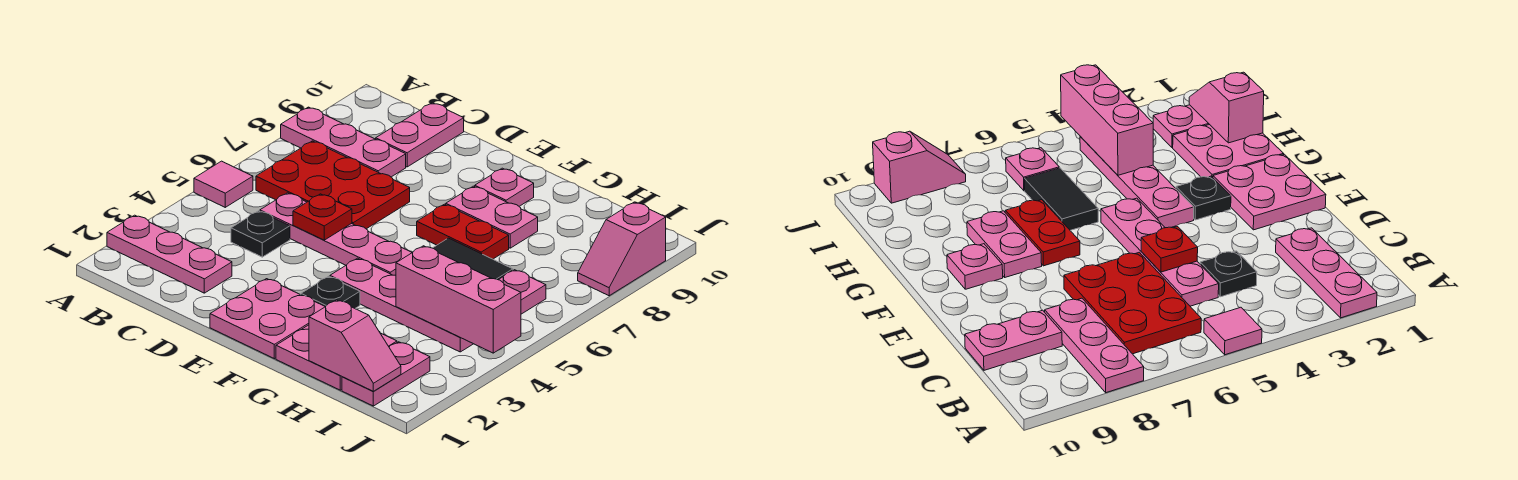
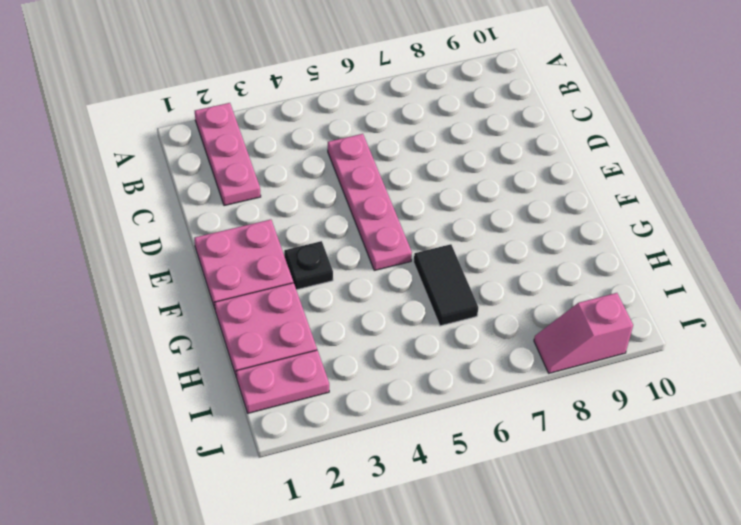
none -> pink 1x1 tile [194,161,253,207]
none -> pink 1x3 plate [281,107,406,177]
none -> red 2x3 plate [256,141,410,229]

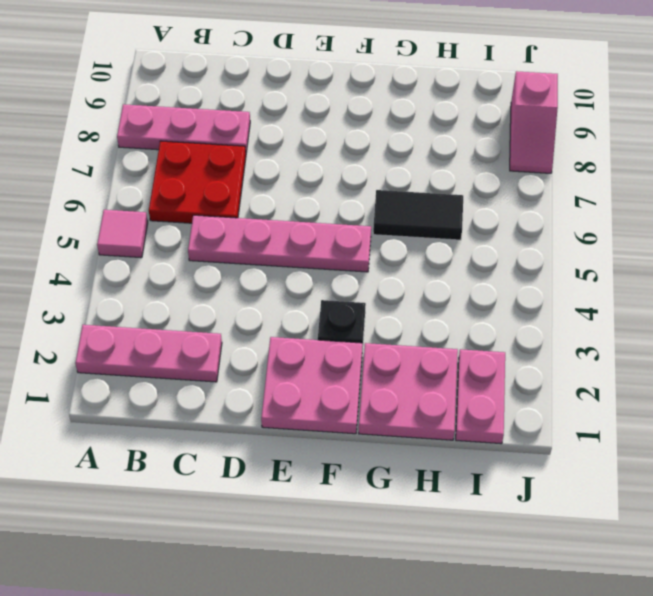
red 2x2 plate [149,141,246,223] -> red 2x3 plate [256,141,410,229]
none -> black 1x1 plate [231,211,290,257]
none -> pink 1x2 plate [376,103,464,167]
none -> pink 1x4 plate [330,258,473,352]

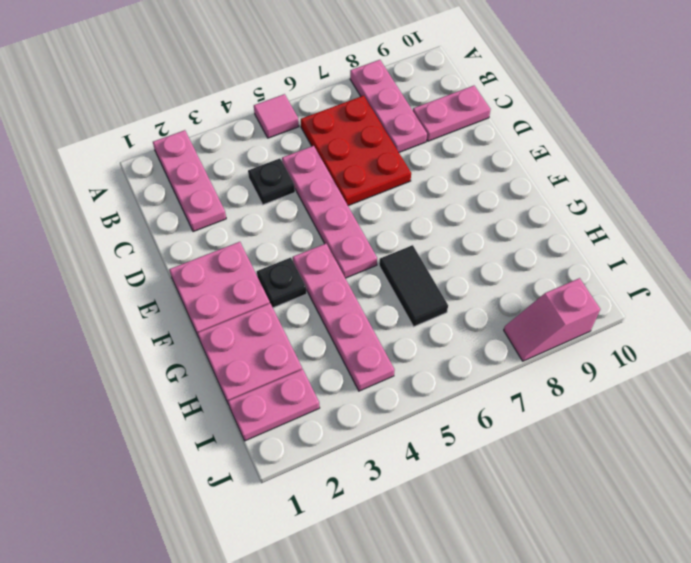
none -> red 1x2 plate [417,204,509,259]
none -> pink 1x2 plate [446,186,538,248]
none -> pink 1x1 plate [475,168,534,206]

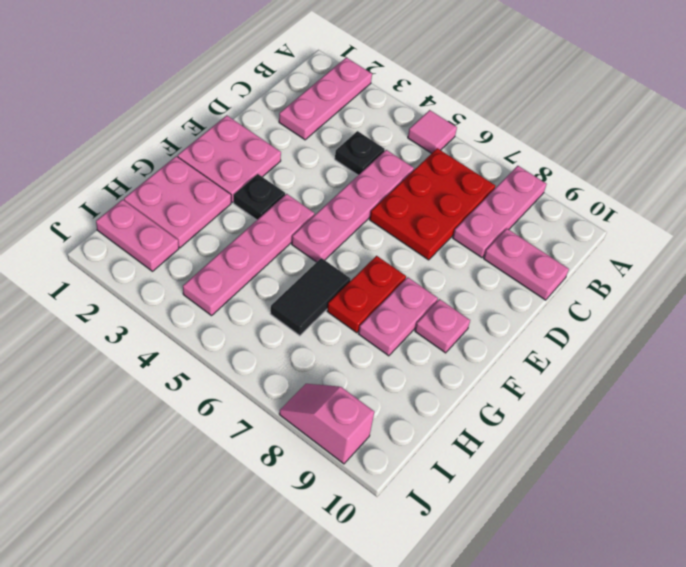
none -> pink 1x1 plate [499,270,546,314]
none -> red 1x1 plate [293,194,352,240]
none -> pink 1x2 slope [309,300,401,391]

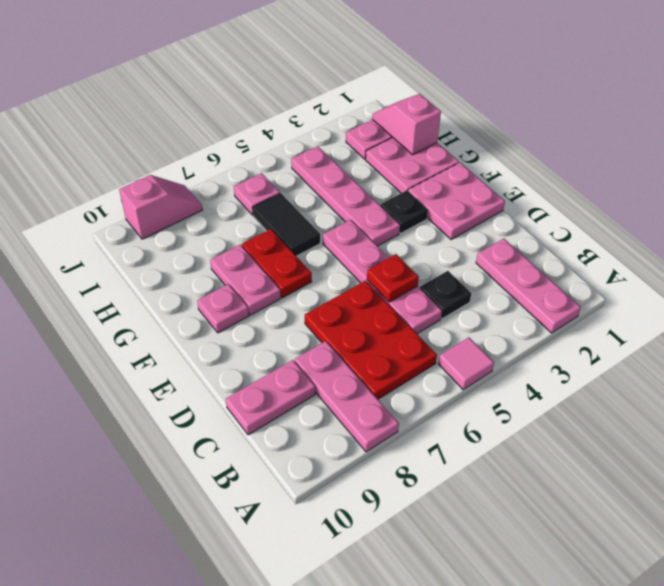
none -> pink 1x3 brick [396,246,521,353]

